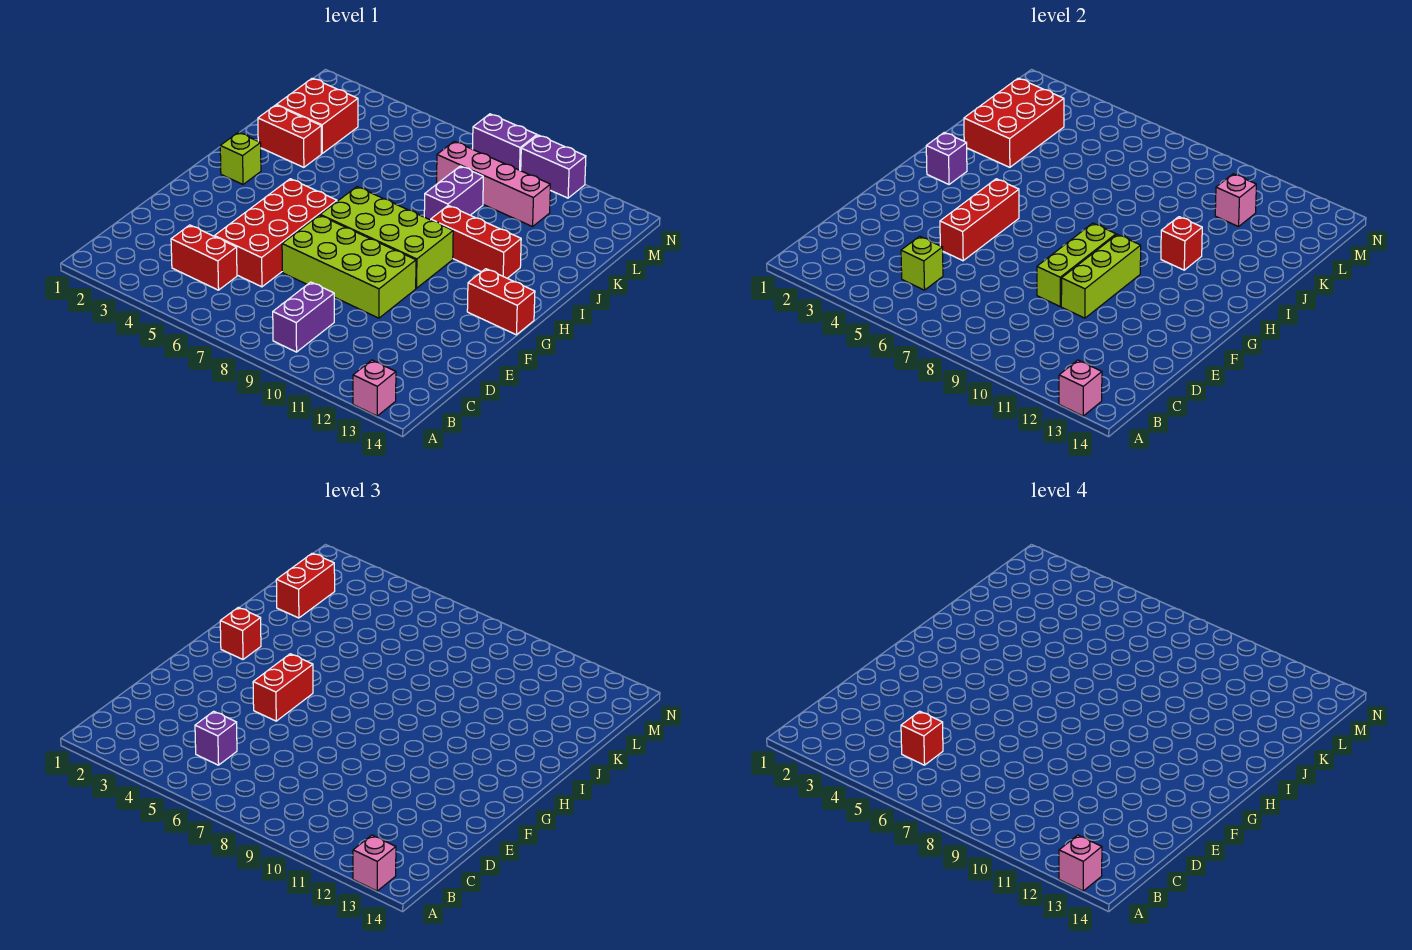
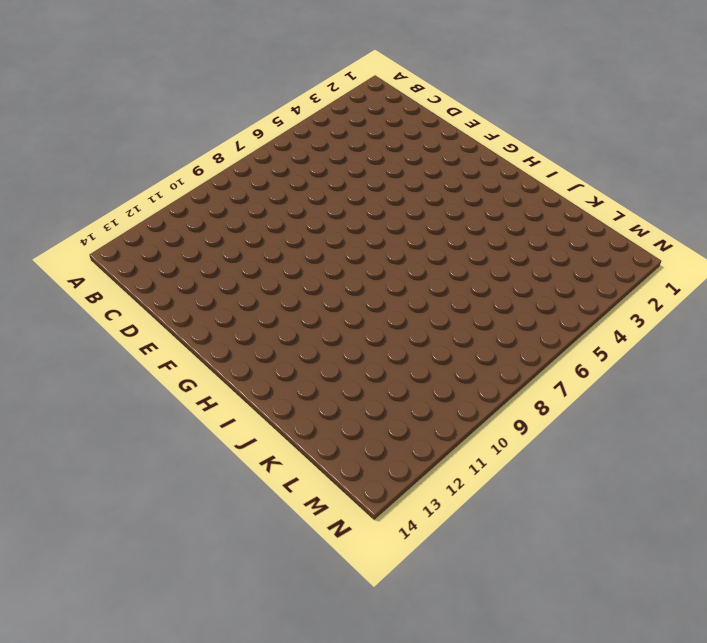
none -> pink 1x1 brick [353,360,396,416]
none -> purple 1x2 brick [273,282,334,352]
none -> red 1x2 brick [171,225,237,290]
none -> red 2x4 brick [215,179,337,287]

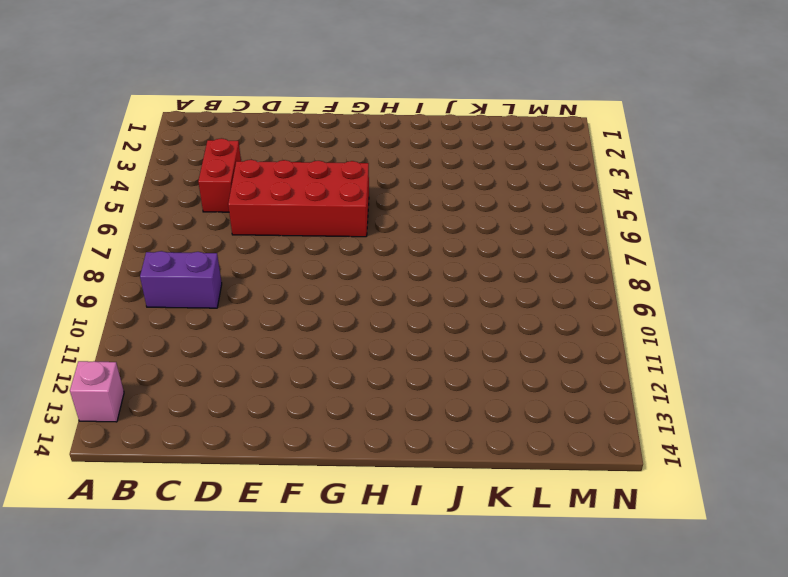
none -> lime 2x4 brick [282,215,416,318]
none -> lime 2x4 brick [320,187,453,288]
none -> red 1x2 brick [467,269,535,335]
none -> lime 1x1 brick [220,132,261,184]

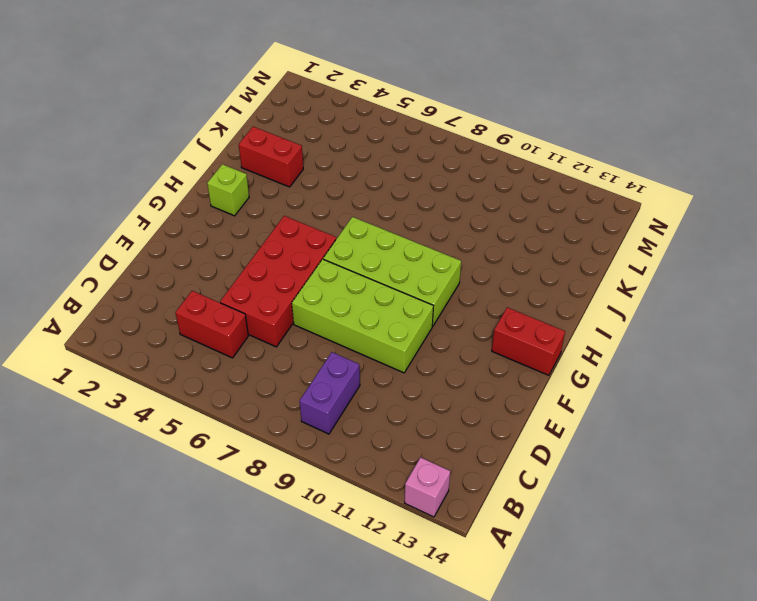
none -> red 1x3 brick [431,205,521,278]
none -> purple 1x2 brick [424,166,483,220]
none -> red 2x2 brick [277,78,358,153]
none -> pink 1x4 brick [437,141,550,227]

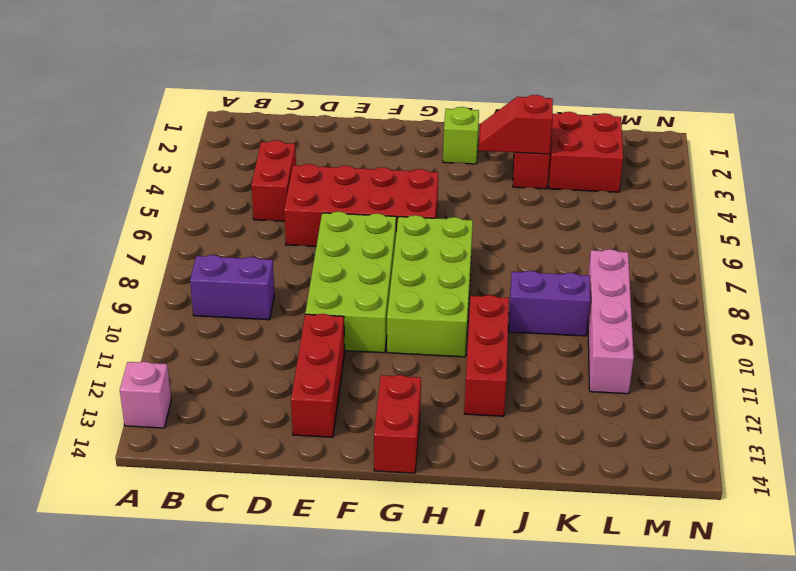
red 1x3 brick [291,314,345,437] -> red 1x3 brick turned to [940,179,1019,261]
red 1x2 slope [479,95,553,154] -> red 2x3 brick [964,78,1064,167]
none -> purple 1x2 brick [473,114,537,171]
none -> purple 1x2 brick [521,135,586,198]
none -> pink 1x1 brick [1059,360,1102,416]
none -> lime 1x1 brick [901,236,943,290]

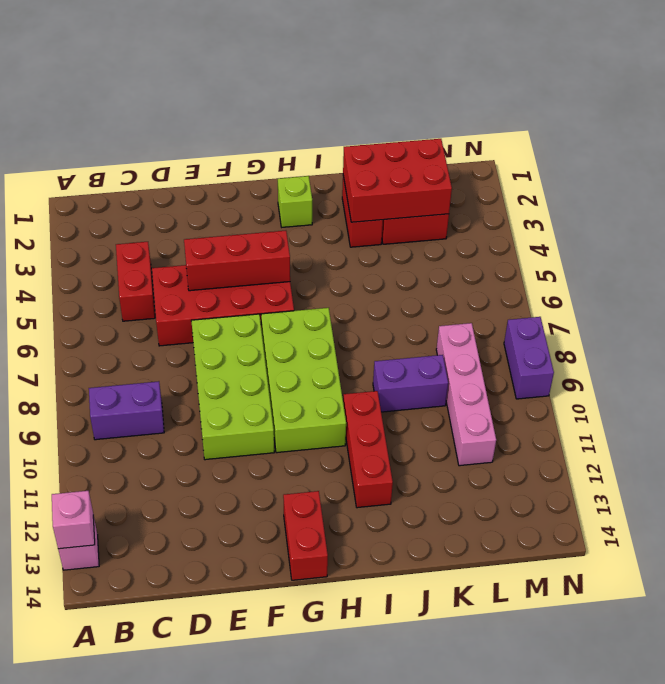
none -> purple 1x2 brick [521,135,586,198]
none -> lime 1x1 brick [901,236,943,290]
none -> lime 1x3 brick [1037,223,1116,306]
none -> lime 1x3 brick [1061,234,1141,318]

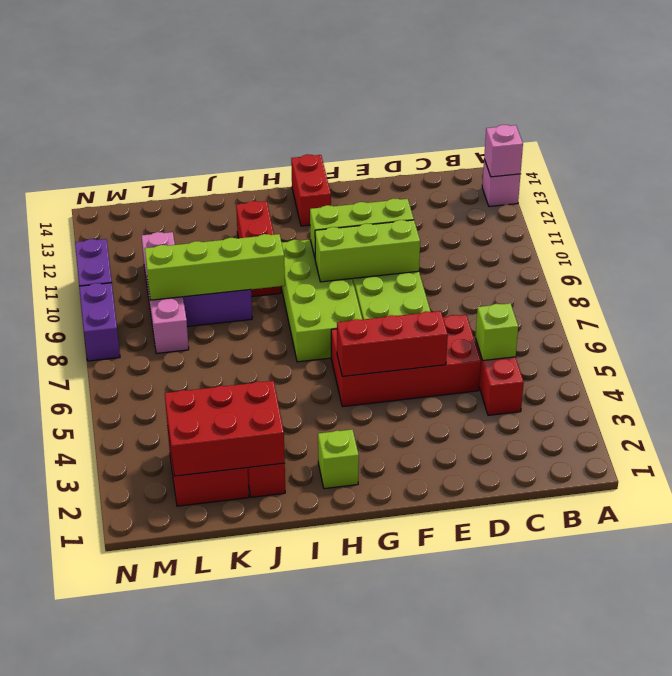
lime 1x4 brick [145,234,285,300] -> none
none -> purple 1x2 brick [273,282,334,352]
none -> purple 1x1 brick [926,132,967,184]
none -> red 1x1 brick [1161,217,1202,270]
none -> pink 1x1 brick [1215,174,1256,227]

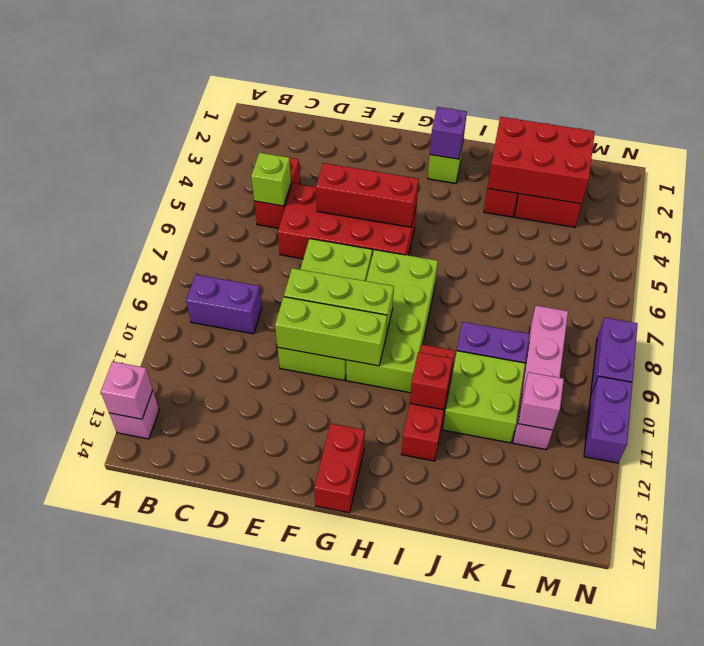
lime 2x2 brick [443,351,525,443] -> none
none -> pink 1x1 brick [353,835,396,891]
none -> purple 1x1 brick [195,711,237,765]
none -> red 1x2 brick [253,654,313,721]
none -> red 1x1 brick [220,607,261,659]

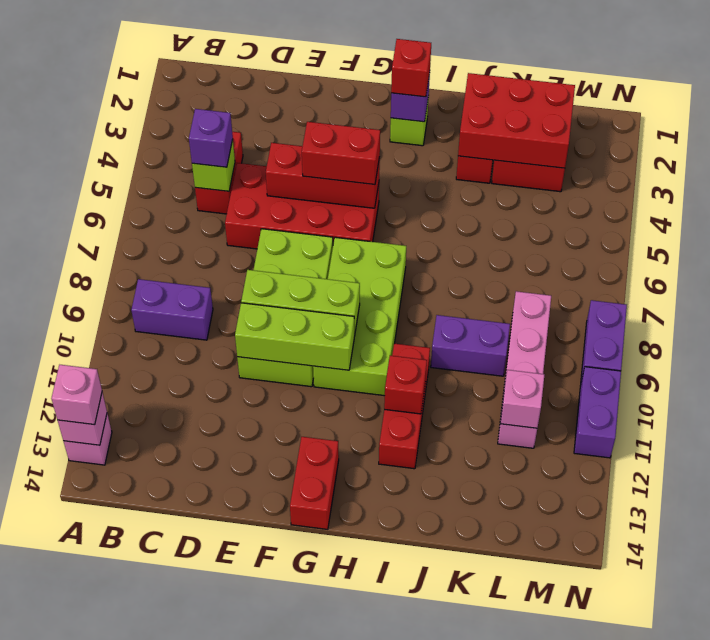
none -> red 1x2 brick [276,553,335,618]
none -> pink 1x1 brick [1059,835,1102,891]
none -> red 1x1 brick [901,711,943,765]

